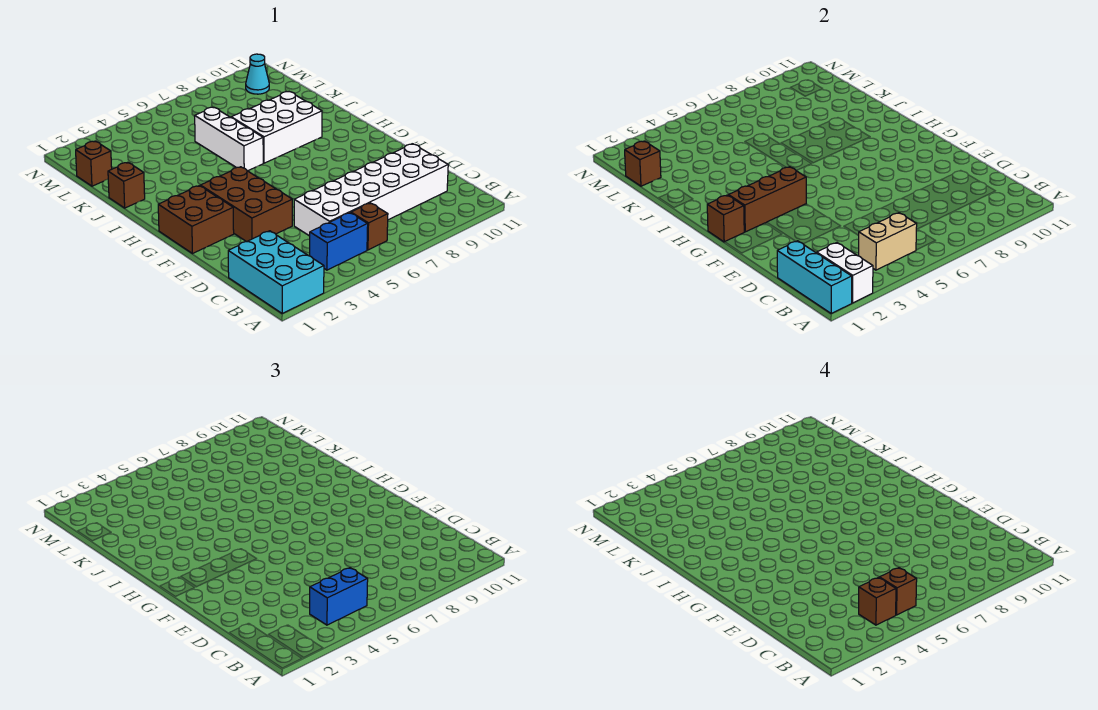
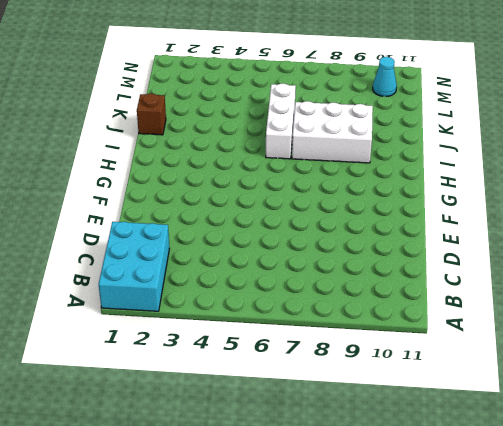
none -> blue 1x2 brick [310,213,368,270]
none -> brown 1x1 brick [351,203,388,250]
none -> white 2x6 brick [294,144,448,236]

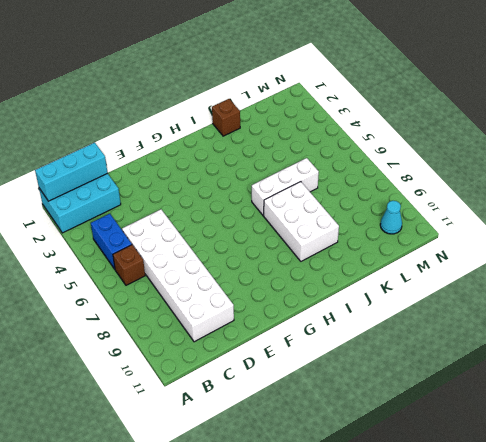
none -> brown 2x3 brick [200,167,292,242]
none -> brown 2x2 brick [158,186,234,254]
none -> brown 1x1 brick [76,141,112,186]

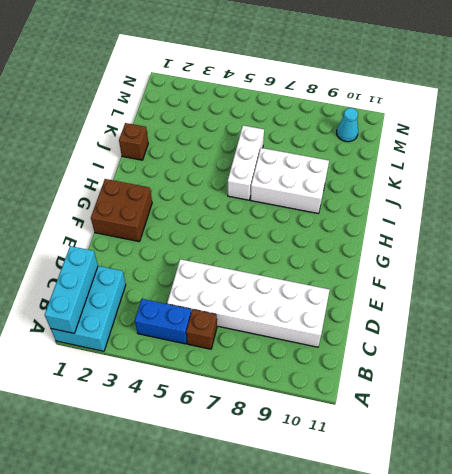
none -> brown 2x3 brick [200,167,292,242]
none -> brown 1x1 brick [76,141,112,186]
none -> white 1x2 brick [817,243,873,303]

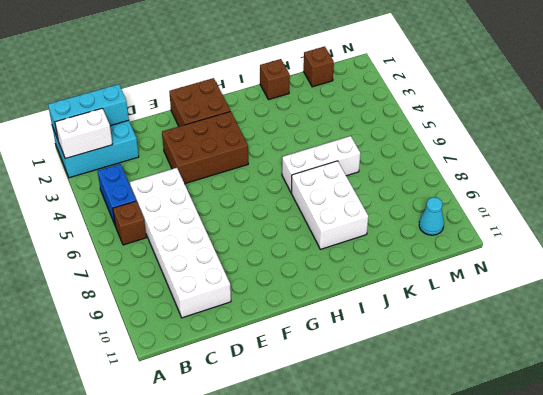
none -> tan 1x2 brick [858,213,917,270]
none -> brown 1x1 brick [707,195,744,242]
none -> brown 1x3 brick [728,167,806,232]

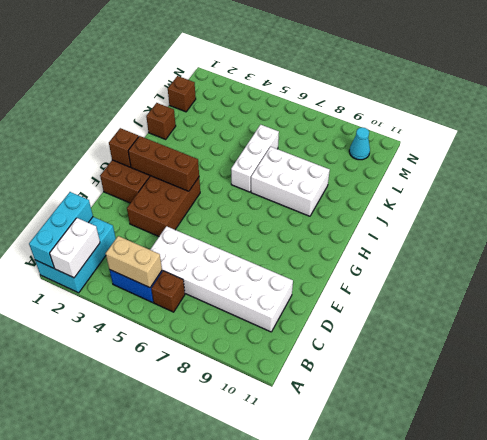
none -> brown 1x1 brick [625,141,661,186]
none -> blue 1x2 brick [310,568,368,625]
none -> brown 1x1 brick [859,578,896,625]

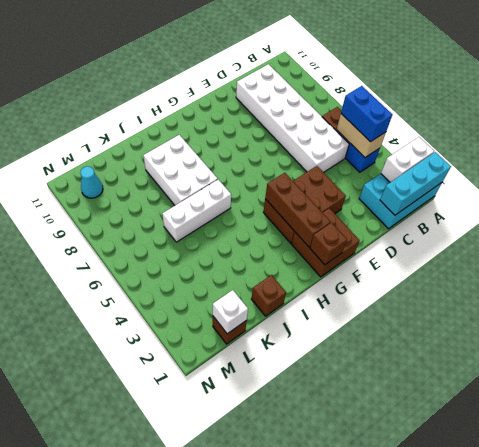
white 1x1 brick [213,290,248,334] -> brown 1x1 brick [625,141,661,186]
none -> brown 1x1 brick [859,578,896,625]
none -> brown 1x1 brick [879,568,917,615]

